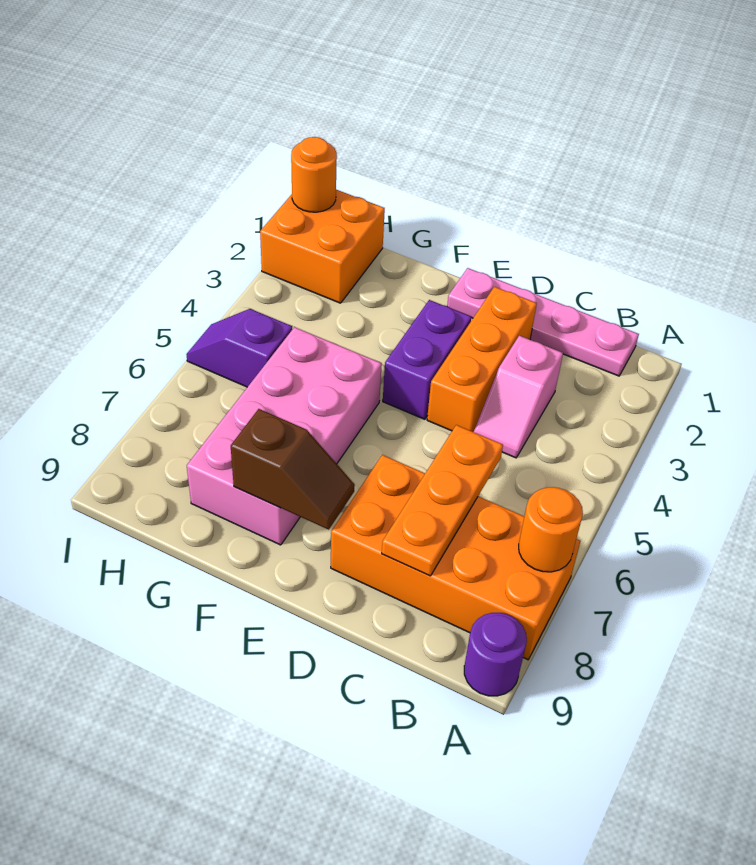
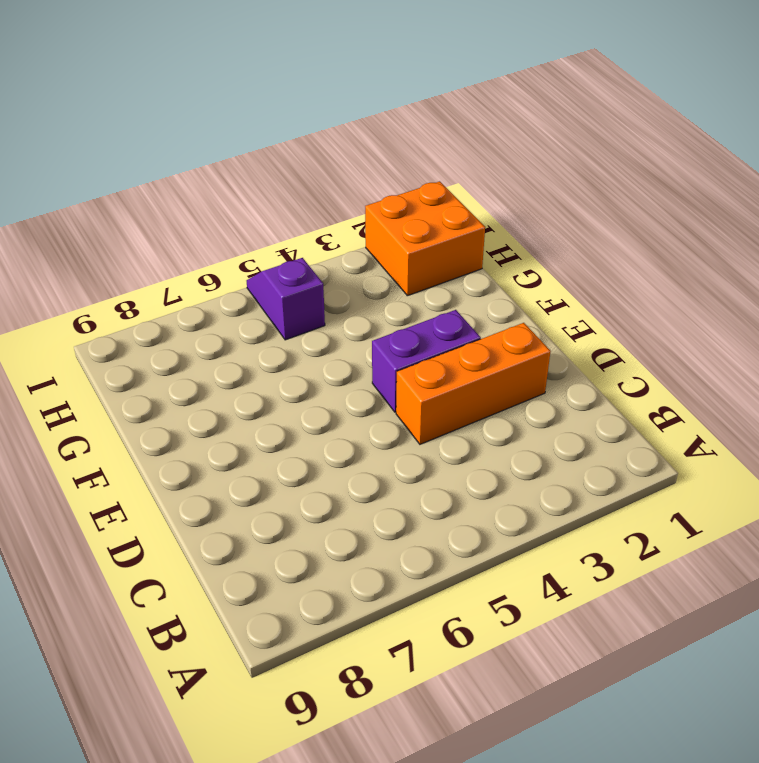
none -> orange 2x4 brick [331,455,580,660]
none -> purple 1x1 round brick [464,613,527,696]
none -> pink 1x4 plate [447,268,639,376]

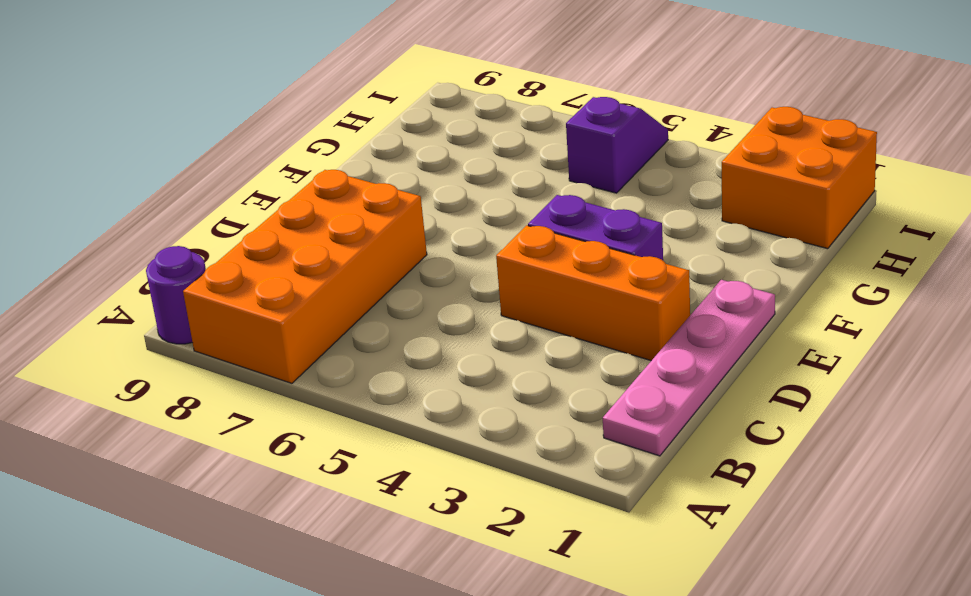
none -> pink 1x2 slope [474,336,563,458]
none -> pink 2x4 brick [187,327,382,545]
none -> orange 1x1 round brick [519,487,583,572]

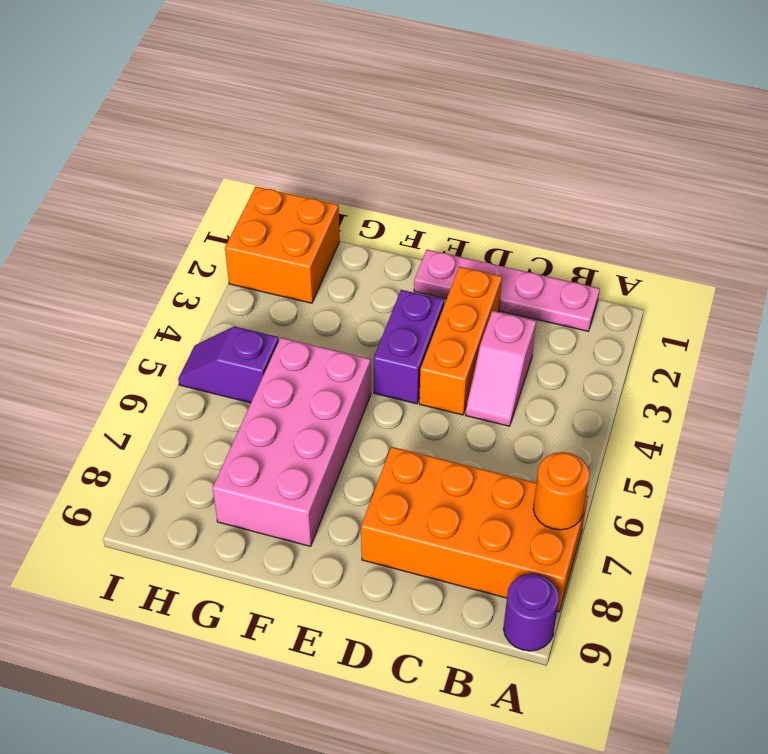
none -> orange 1x3 plate [382,425,503,576]
none -> brown 1x2 slope [231,409,355,529]
none -> orange 1x1 round brick [291,137,337,212]

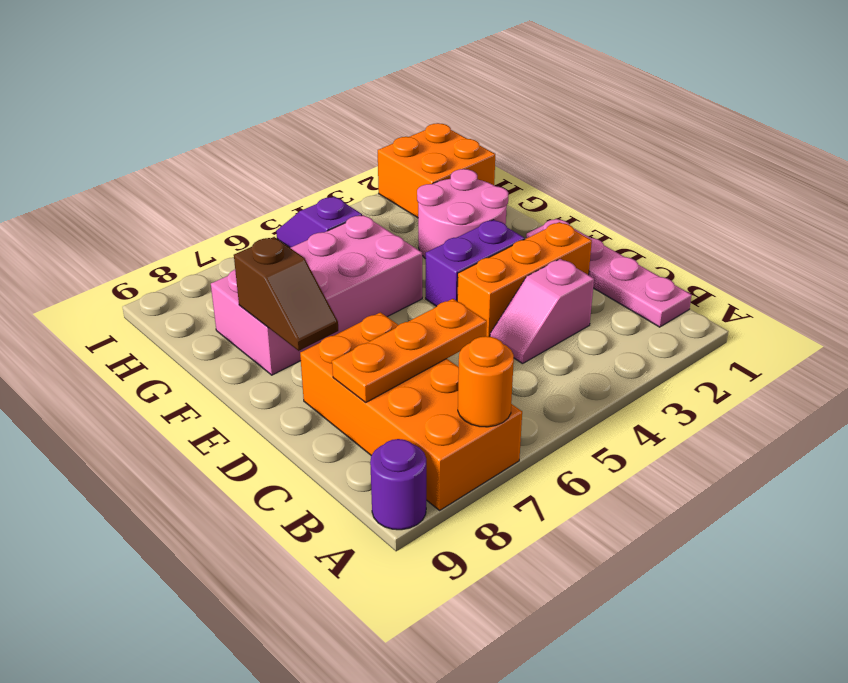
pink 2x2 round brick [417,169,508,259] -> none
none -> orange 1x1 round brick [291,137,337,212]

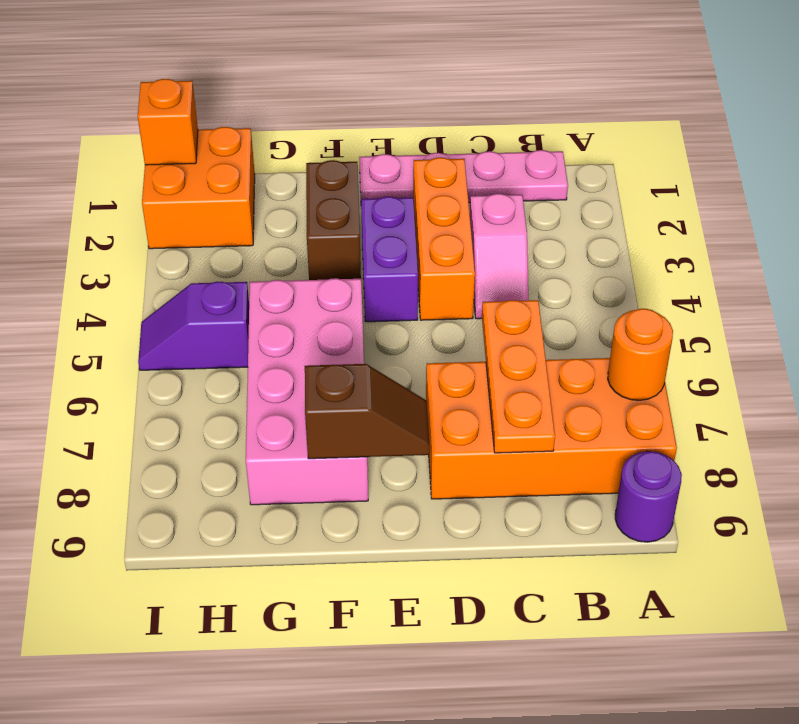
brown 1x2 brick [306,160,361,280] -> none
orange 1x1 brick [138,79,198,165] -> orange 1x1 round brick [291,137,337,212]

